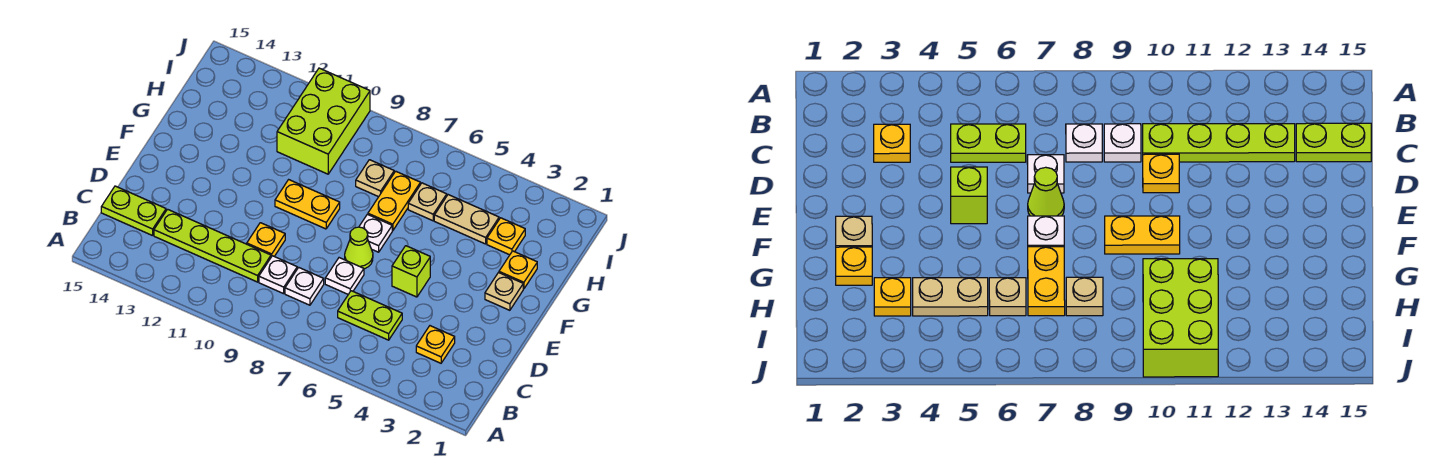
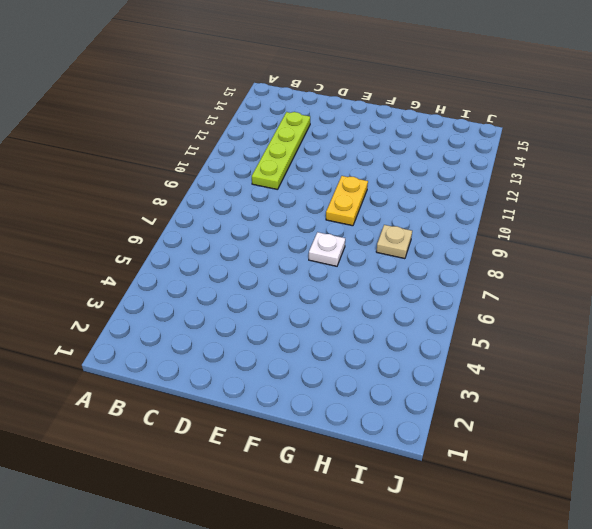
none -> yellow 1x1 plate [416,326,455,363]
none -> lime 1x2 plate [338,291,402,340]
none -> white 1x1 plate [285,268,324,305]

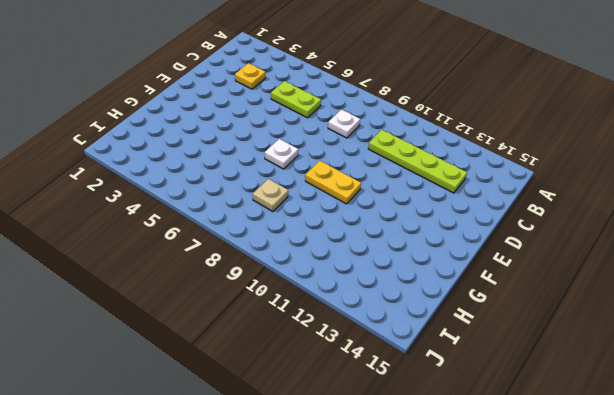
none -> white 1x1 plate [259,256,297,294]
none -> lime 1x2 plate [101,186,166,236]
none -> white 1x1 plate [325,258,364,294]

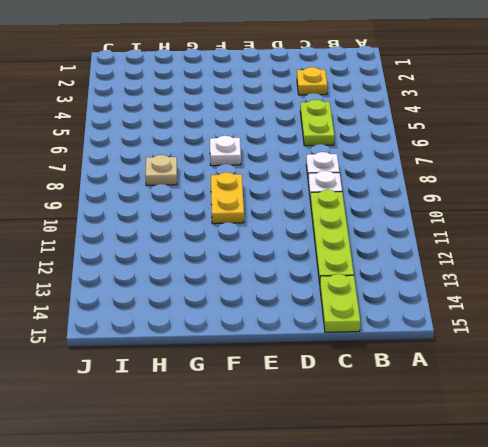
none -> white 1x1 plate [325,258,364,294]
none -> yellow 1x1 plate [247,223,285,257]
none -> lime 1x1 brick [392,246,430,297]

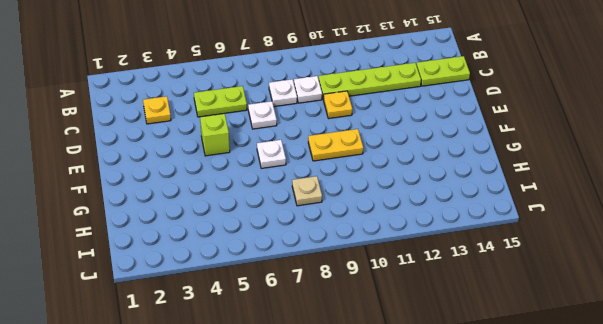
none -> lime 1x1 cone [345,227,373,269]
none -> tan 1x1 plate [485,273,523,310]
none -> yellow 1x1 plate [499,251,537,289]

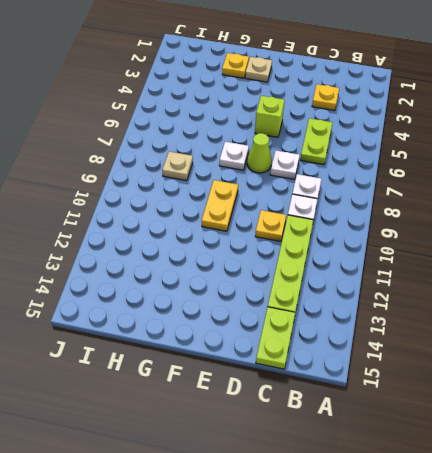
none -> yellow 1x2 plate [368,171,420,231]
none -> yellow 1x1 plate [487,218,525,255]
none -> tan 1x2 plate [434,195,499,244]

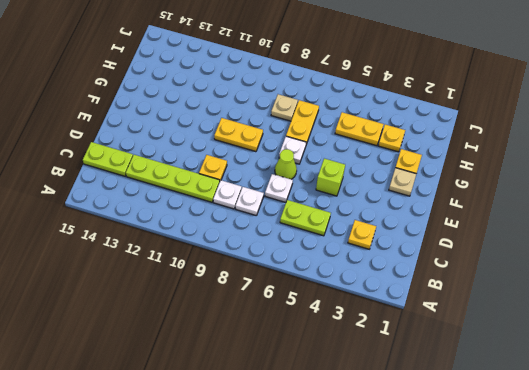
yellow 1x2 plate [335,112,384,146] -> tan 1x2 plate [434,195,499,244]
none -> tan 1x1 plate [408,183,447,221]
none -> lime 2x3 brick [277,68,370,174]

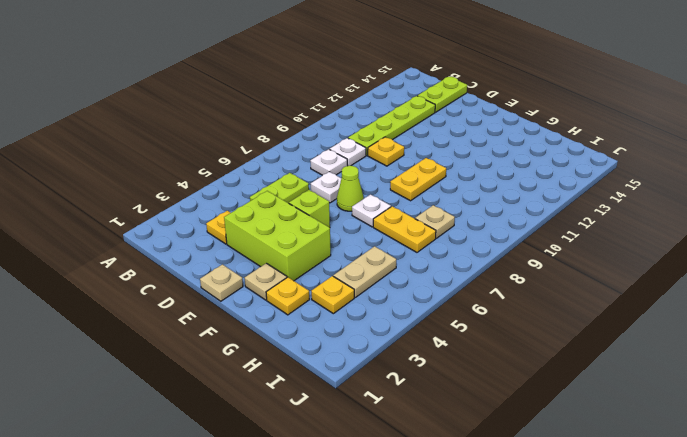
lime 2x3 brick [224,191,331,281] -> lime 2x3 brick moved to [277,68,370,174]
tan 1x1 plate [200,264,243,301] -> tan 1x1 plate moved to [408,183,447,221]

